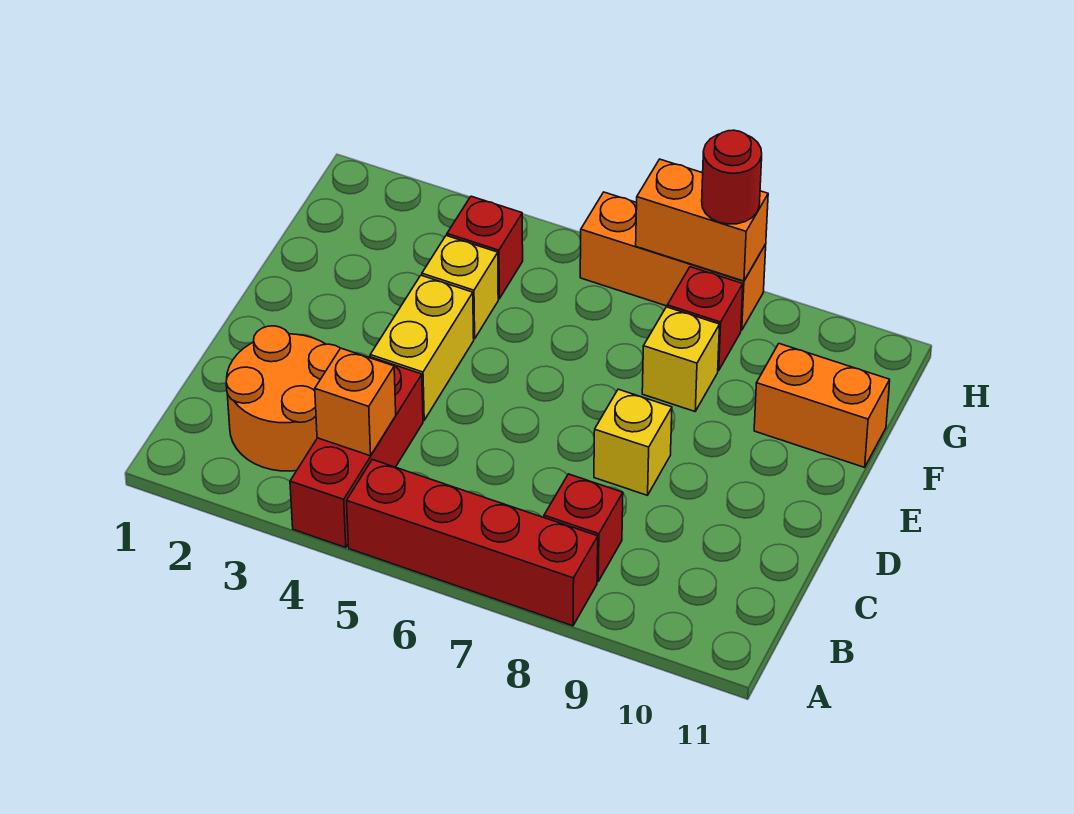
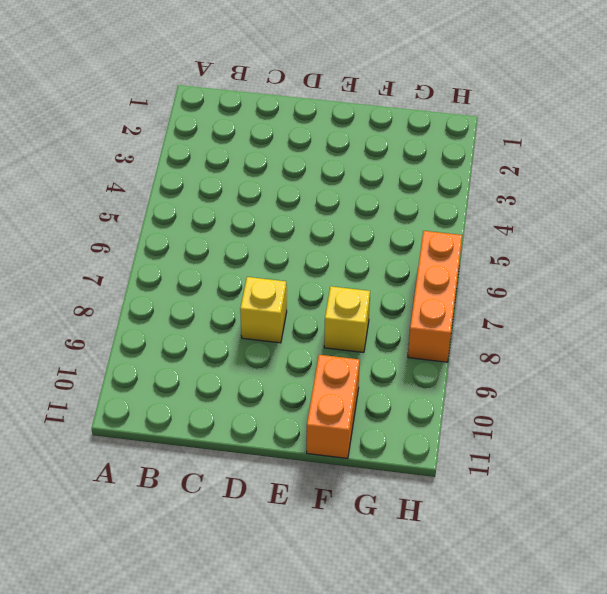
none -> red 1x3 brick [290,357,423,548]
none -> red 1x4 brick [347,460,598,626]
none -> orange 2x2 round brick [226,326,340,471]

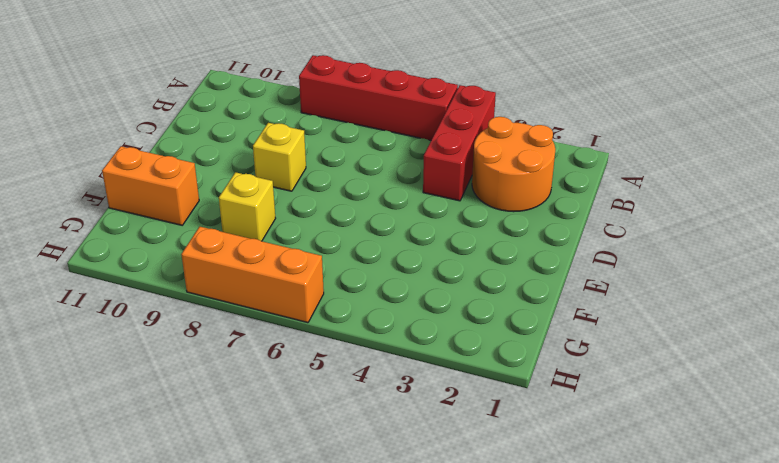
none -> red 1x1 brick [544,474,623,582]
none -> yellow 1x2 brick [370,275,474,420]
none -> yellow 1x1 brick [422,236,498,339]

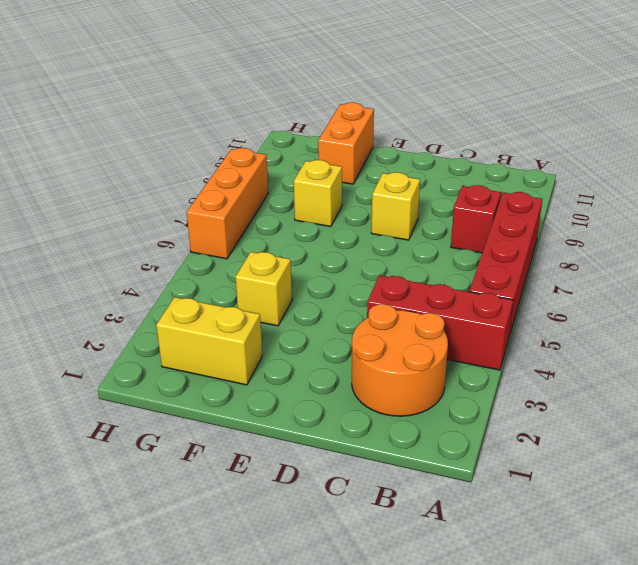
yellow 1x2 brick [156,297,262,385] -> yellow 1x2 brick moved to [370,275,474,420]
none -> red 1x1 brick [447,196,523,299]
none -> red 1x1 brick [667,267,743,371]
none -> orange 1x1 brick [315,348,396,456]

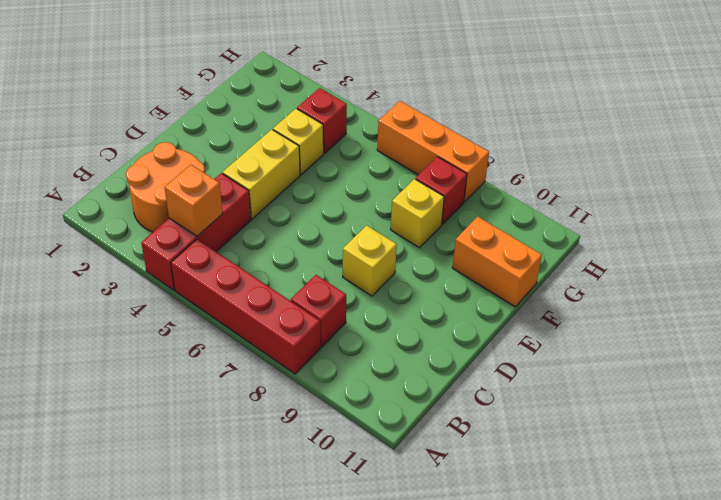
none -> orange 1x2 brick [636,159,768,281]
none -> red 1x1 round brick [702,130,762,224]

